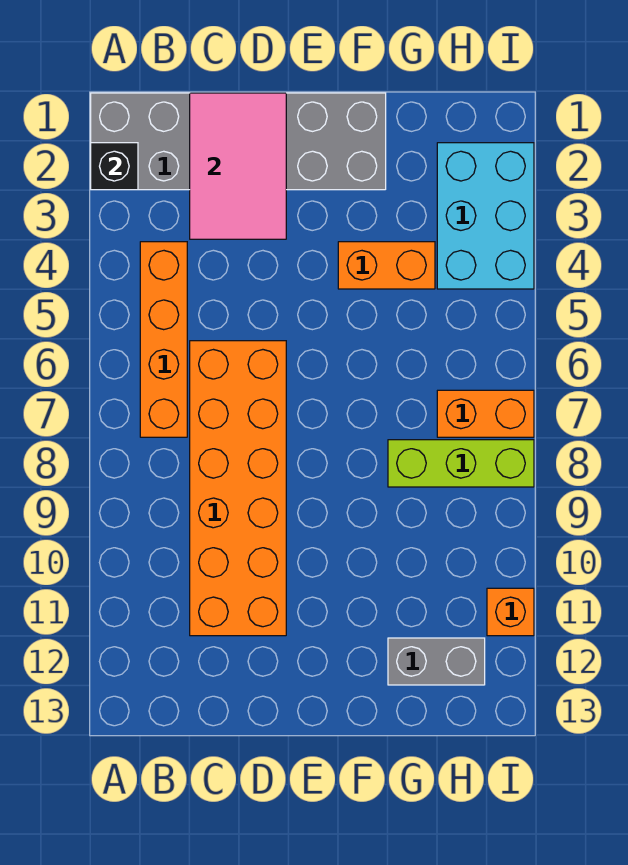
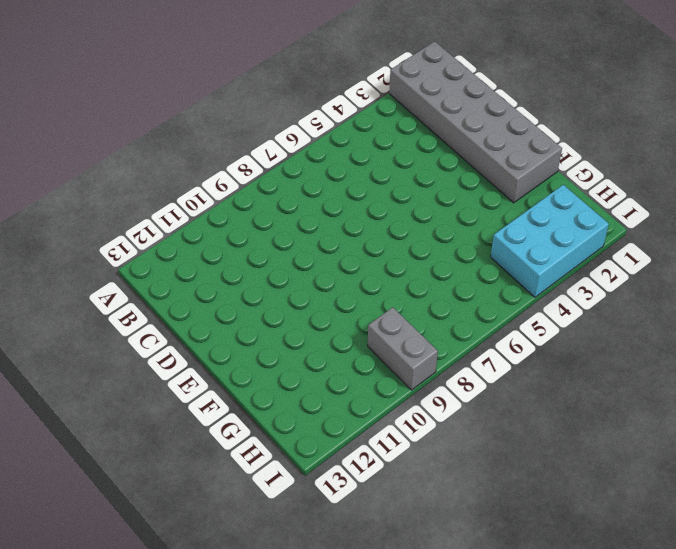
grey 1x2 brick [368,307,438,390] -> grey 1x2 brick moved to [388,638,485,685]
none -> orange 1x4 brick [140,242,187,437]
none -> orange 2x6 brick [190,341,286,636]

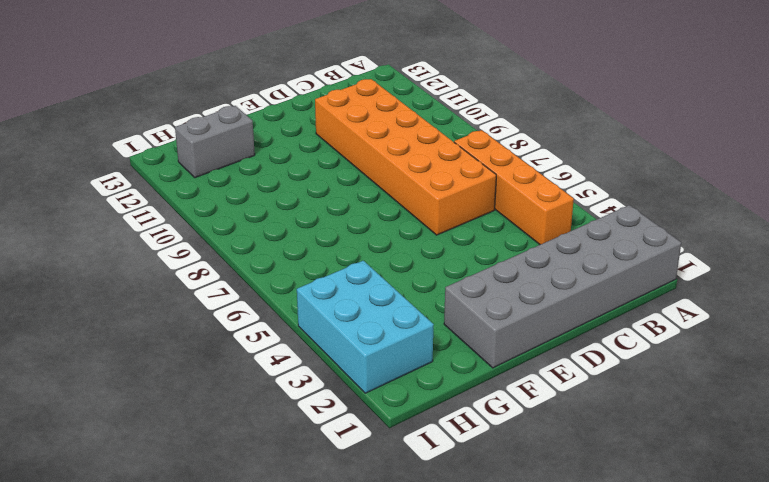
none -> orange 1x2 brick [338,242,435,289]
none -> lime 1x3 brick [388,440,534,487]

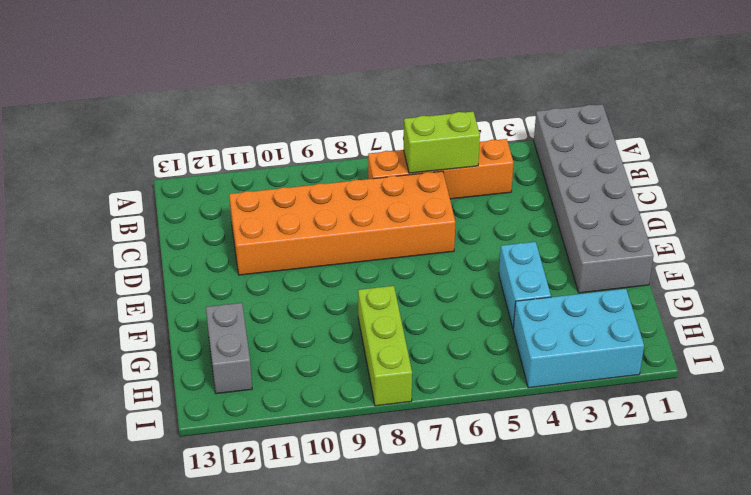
lime 1x2 brick [404,112,480,173] -> none
cyan 1x2 brick [499,242,551,328] -> orange 1x2 brick [338,242,435,289]
none -> orange 1x2 brick [437,390,534,437]
none -> orange 1x1 brick [487,588,534,636]

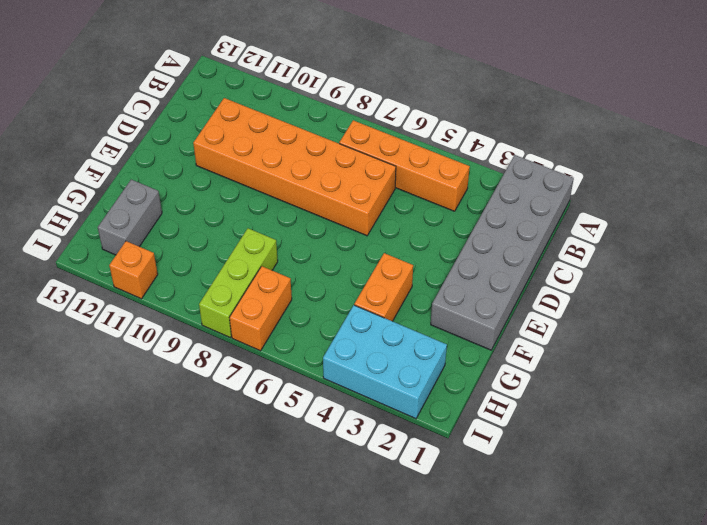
none -> black 1x1 brick [91,143,138,190]
none -> pink 2x3 tile [190,93,286,239]

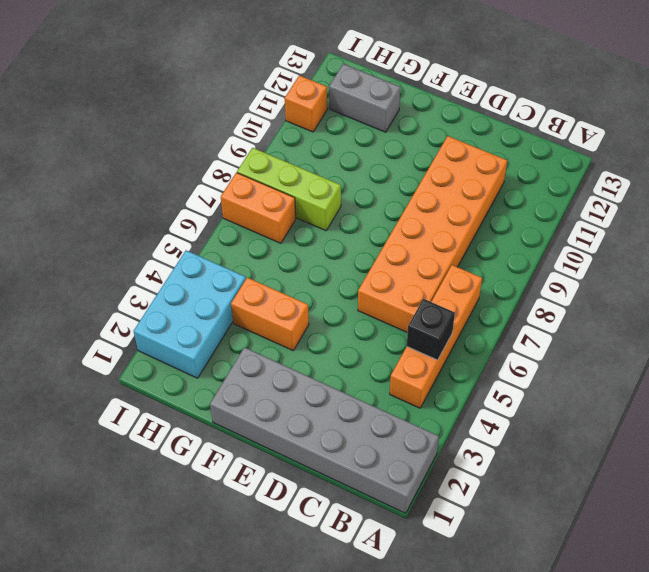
black 1x1 brick [406,299,455,360] -> black 1x1 brick moved to [91,143,138,190]
none -> pink 2x3 tile [190,93,286,239]

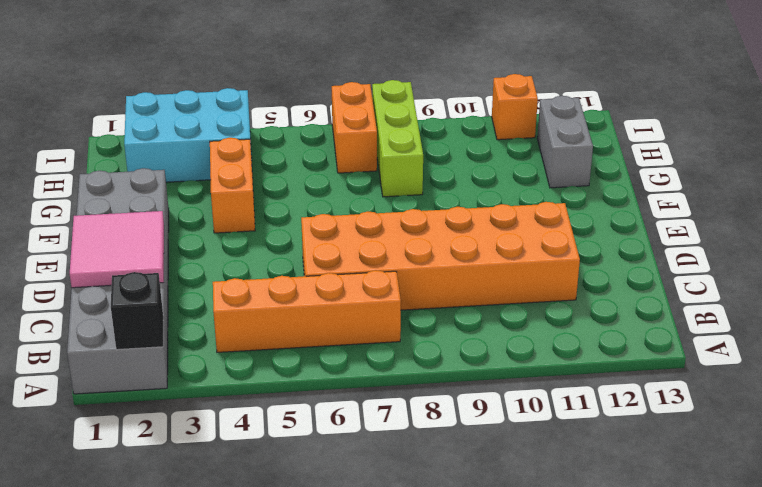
pink 2x2 tile [70,211,164,288] -> pink 2x3 tile [190,93,286,239]

